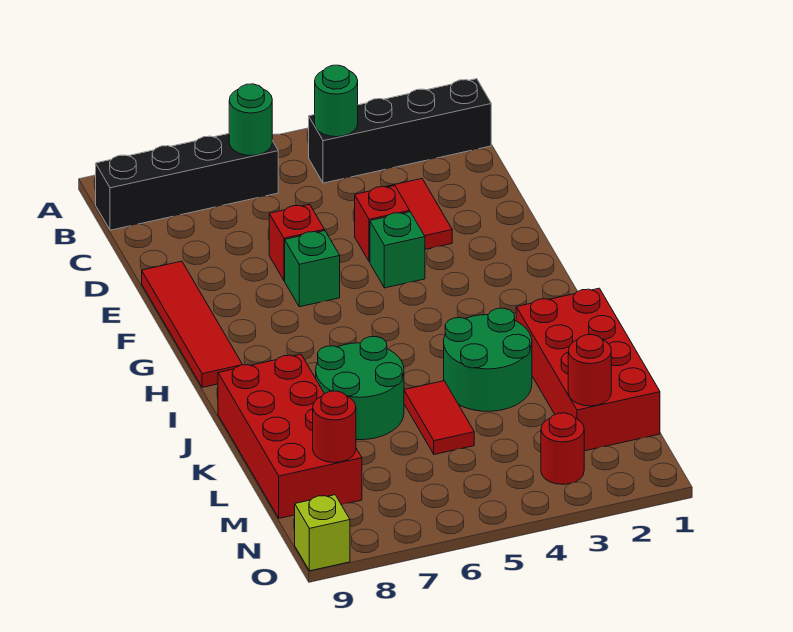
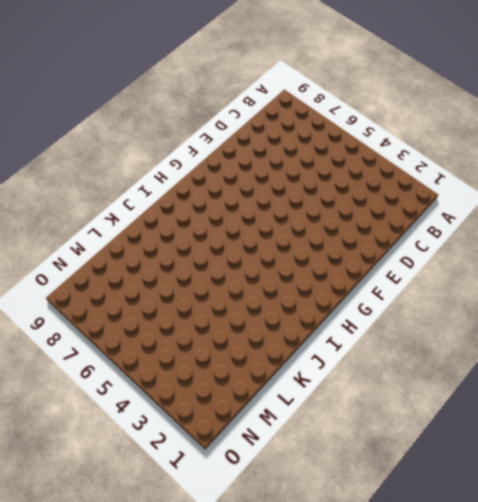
none -> black 1x4 brick [309,79,491,183]
none -> black 1x4 brick [96,134,278,230]
none -> red 1x2 tile [386,179,452,249]

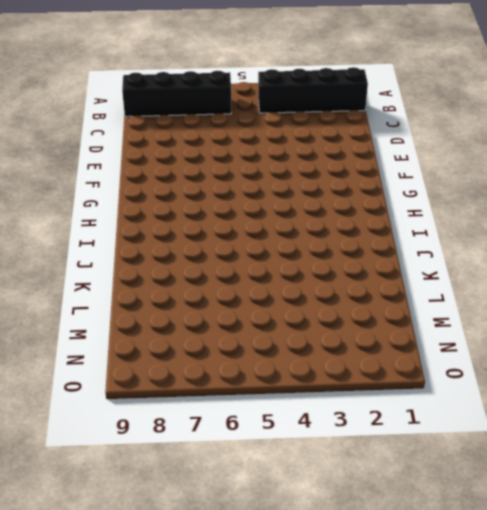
none -> red 1x2 tile [386,179,452,249]
none -> red 1x1 brick [355,186,410,262]
none -> red 1x1 brick [269,204,324,281]

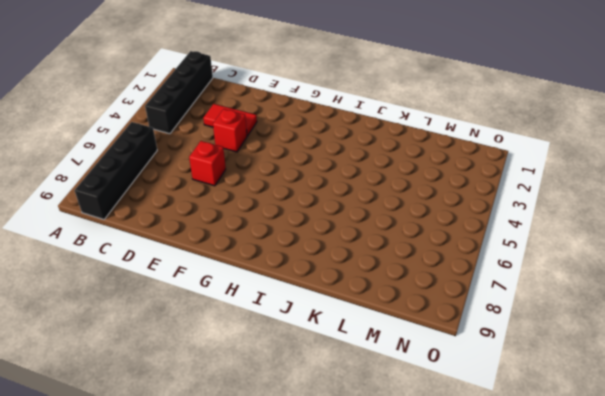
none -> red 1x4 tile [142,261,243,387]
none -> green 1x1 brick [370,212,425,288]
none -> green 1x1 brick [285,231,340,307]

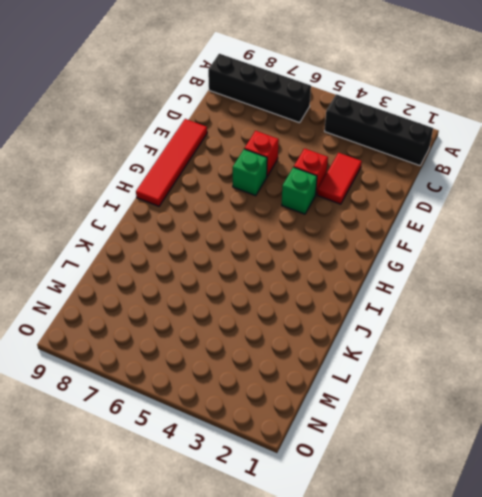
none -> red 2x4 brick [516,288,660,451]
none -> green 2x2 round brick [444,308,532,411]
none -> green 2x2 round brick [316,337,404,440]

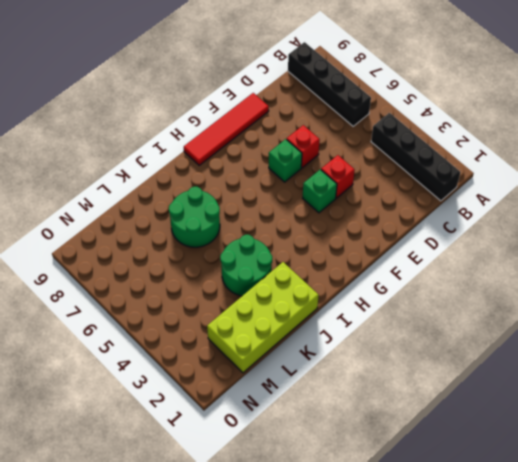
lime 2x4 brick [207,262,319,373] -> red 2x4 brick [516,288,660,451]
none -> red 1x2 tile [386,179,452,249]
none -> red 2x4 brick [218,354,362,518]
none -> red 1x2 tile [404,381,474,455]

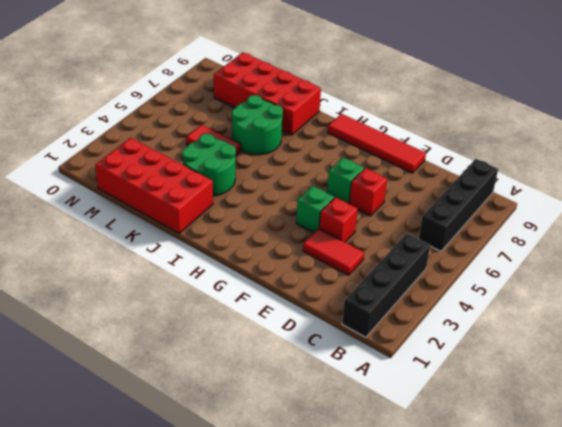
none -> red 1x1 round brick [541,413,584,484]
none -> lime 1x1 brick [295,495,350,571]
none -> green 1x1 round brick [315,65,358,137]

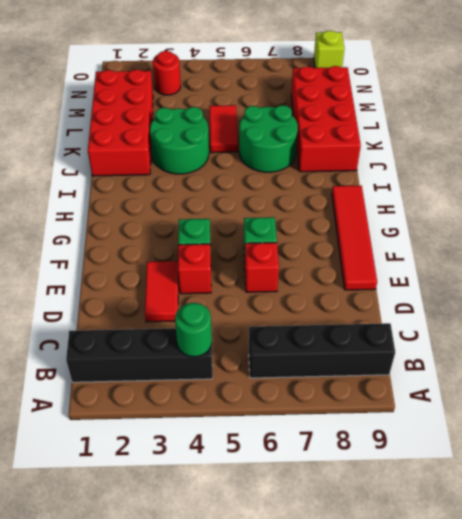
none -> green 1x1 round brick [229,84,272,155]
none -> red 1x1 round brick [568,335,611,406]
none -> red 1x1 round brick [313,391,356,463]

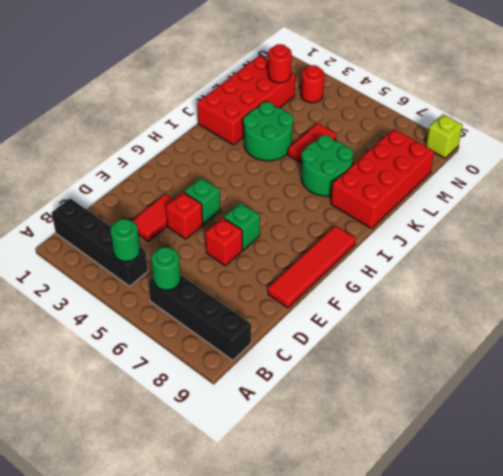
none -> red 1x1 round brick [313,391,356,463]

